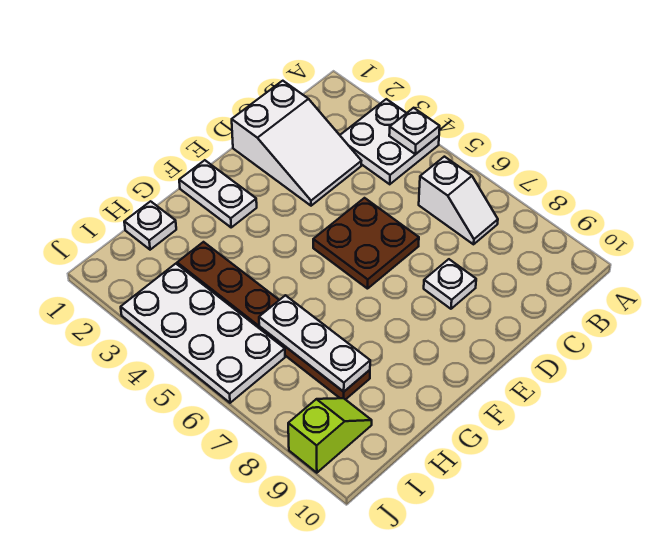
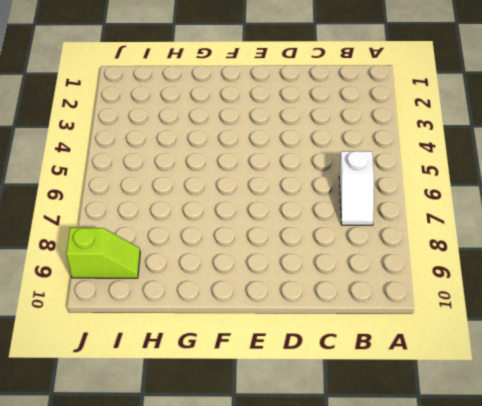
none -> white 2x2 plate [340,99,439,184]
none -> white 2x3 slope [232,81,361,206]
none -> brown 2x2 plate [313,198,419,289]

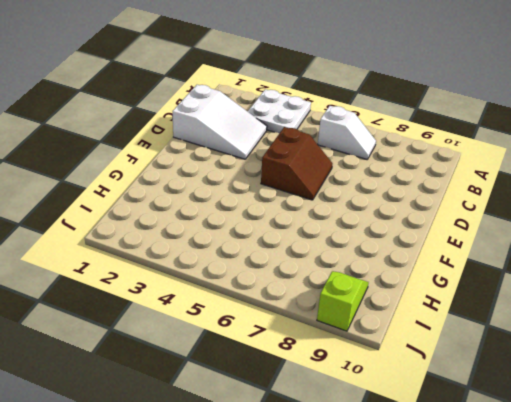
brown 2x2 slope [261,127,333,200] -> brown 2x2 plate [313,198,419,289]
none -> white 1x1 plate [424,259,476,309]
none -> white 1x2 plate [179,160,257,227]
none -> white 1x1 plate [124,201,176,250]

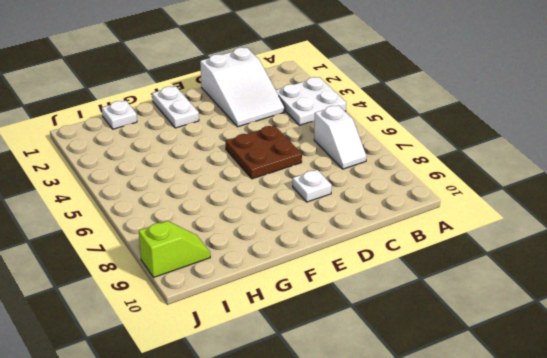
none -> brown 1x6 plate [177,242,370,400]
none -> white 2x4 plate [121,264,285,403]
none -> white 1x1 plate [389,108,440,154]

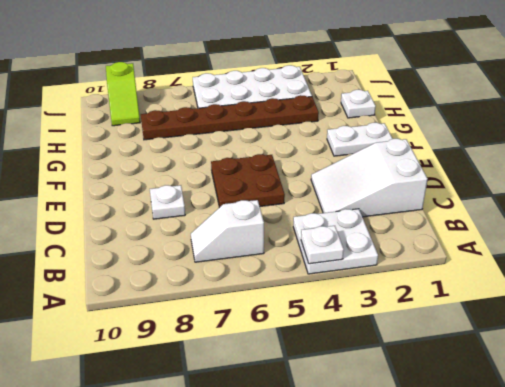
none -> white 1x3 plate [259,295,370,392]

